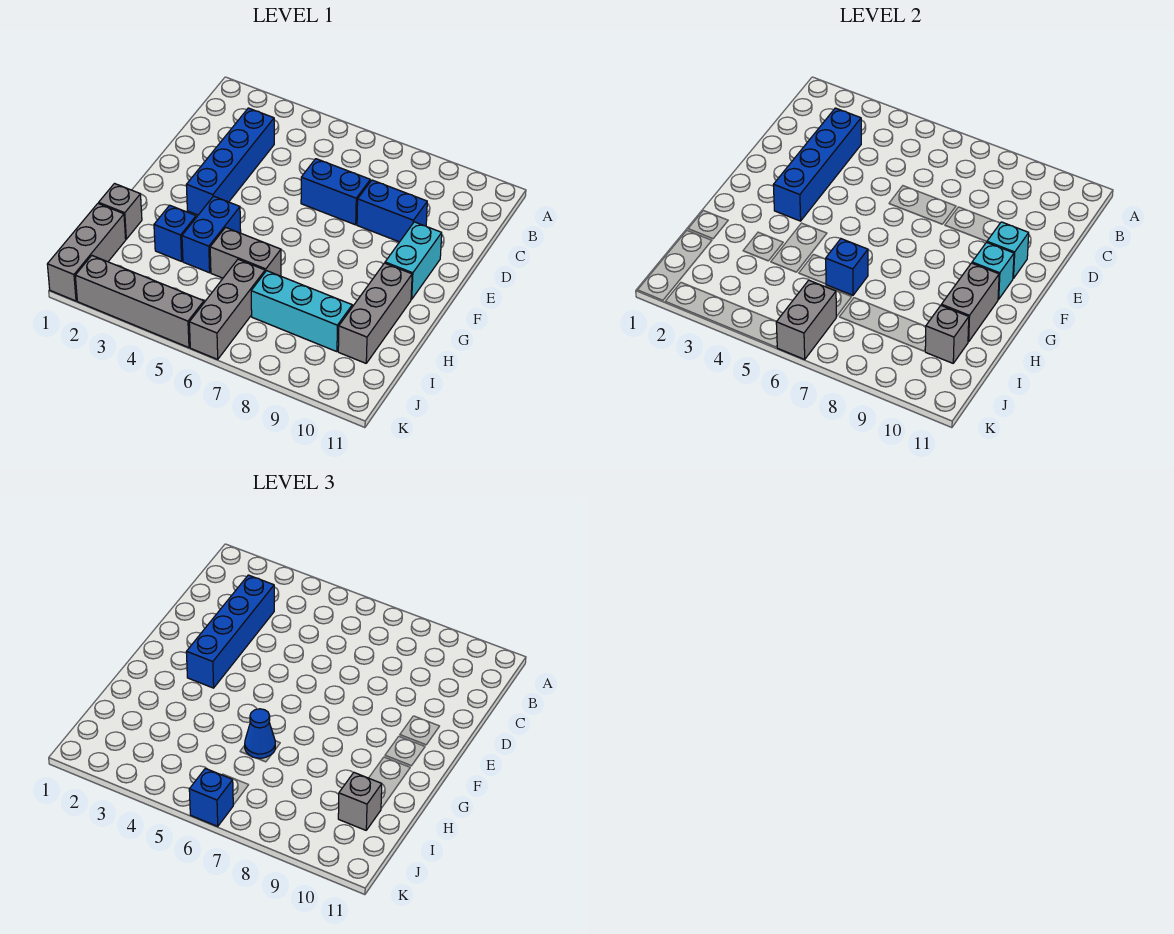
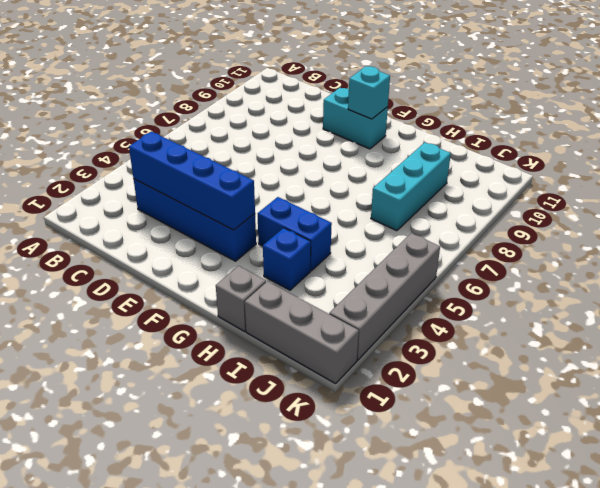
none -> blue 1x2 brick [301,159,370,225]
none -> blue 1x2 brick [357,180,427,242]
none -> grey 1x3 brick [338,263,412,363]

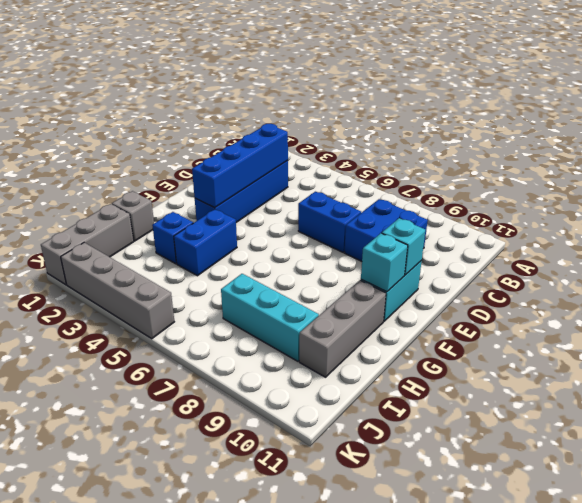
blue 2x2 brick [345,199,428,261] -> blue 1x2 brick [357,180,427,242]
none -> grey 1x2 brick [210,227,281,278]
none -> grey 1x3 brick [189,259,265,359]
none -> grey 1x2 brick [941,263,999,342]

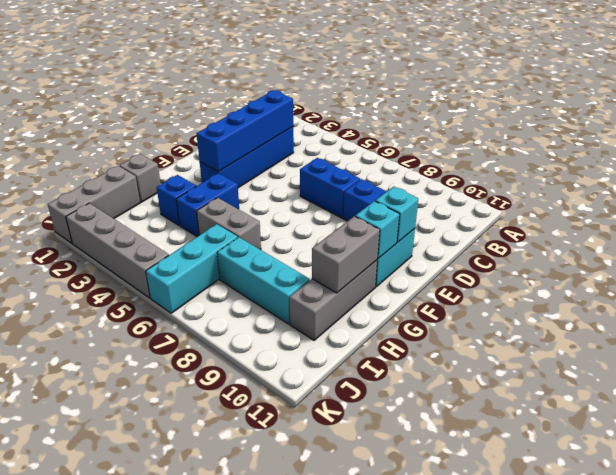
cyan 1x3 brick [146,224,238,313] -> grey 1x3 brick [189,259,265,359]
none -> blue 1x1 brick [826,239,868,295]
none -> grey 1x1 brick [925,306,969,363]
none -> grey 1x2 brick [776,280,836,359]

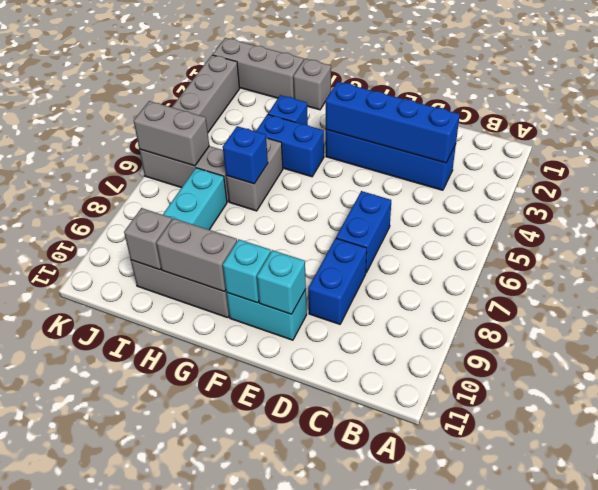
none -> blue 1x4 brick [186,575,274,688]
none -> blue 1x1 cone [245,709,275,758]
none -> grey 1x1 brick [338,773,382,830]

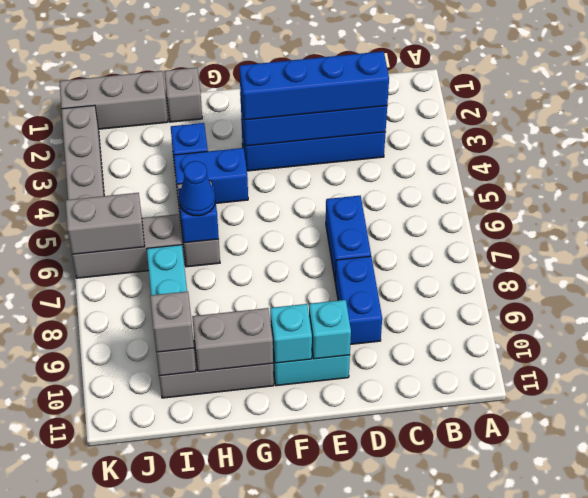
none -> blue 1x1 brick [189,768,233,826]

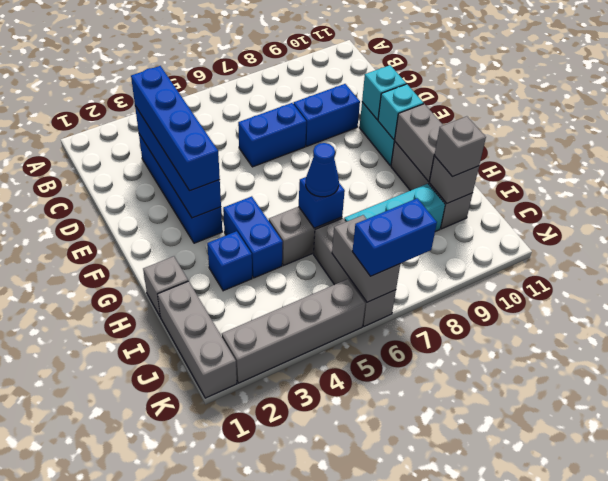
blue 1x2 brick [352,198,437,276] -> blue 1x1 brick [189,768,233,826]

